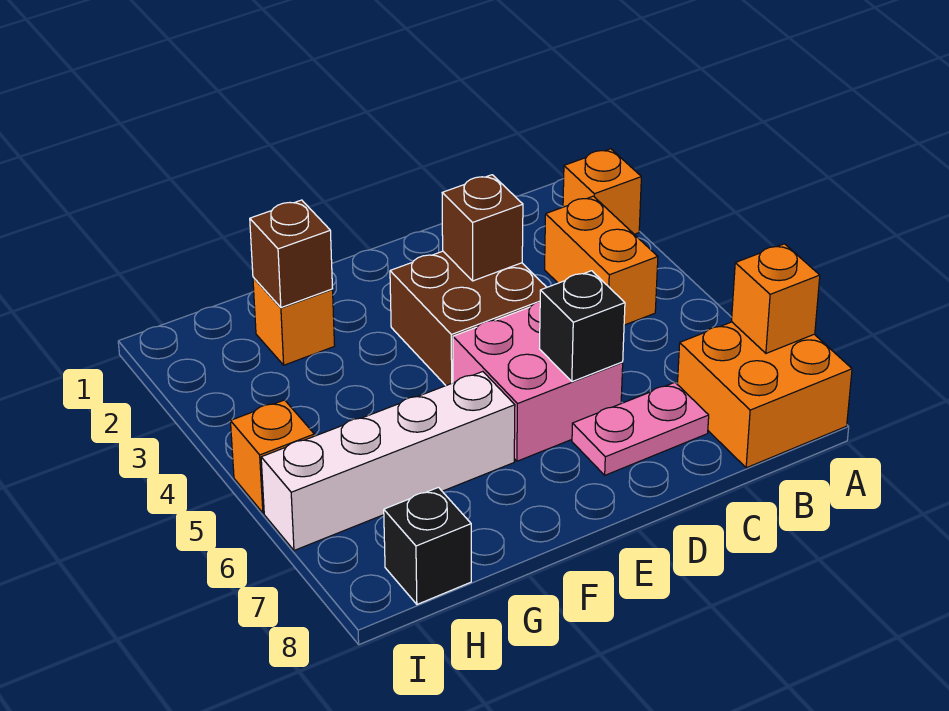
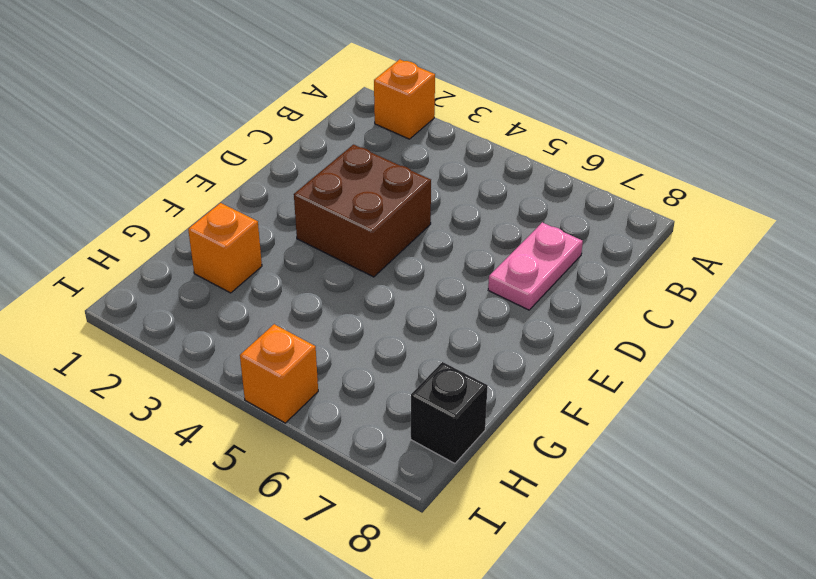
none -> orange 2x2 brick [677,322,852,468]
none -> orange 1x2 brick [545,196,658,325]
none -> pink 2x2 brick [453,301,623,461]

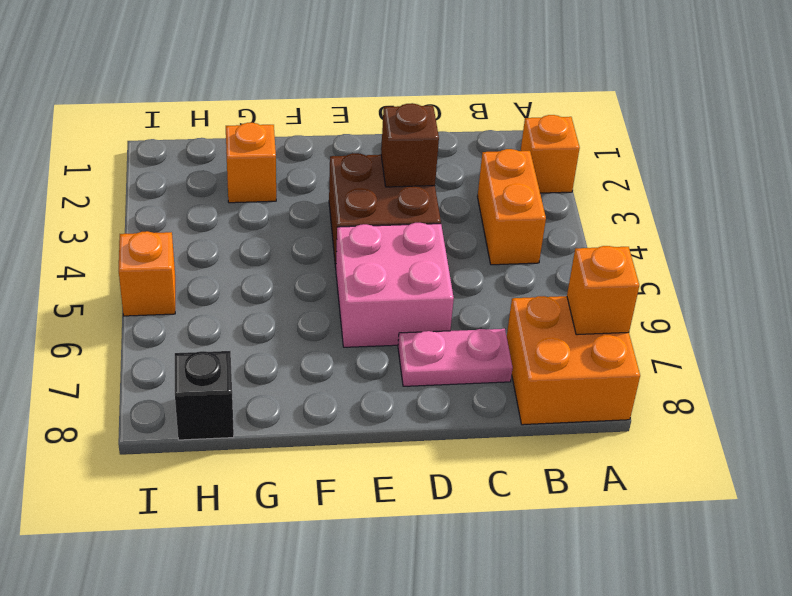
none -> white 1x4 brick [261,372,515,550]
none -> black 1x1 brick [540,271,625,382]
none -> brown 1x1 brick [250,200,333,308]

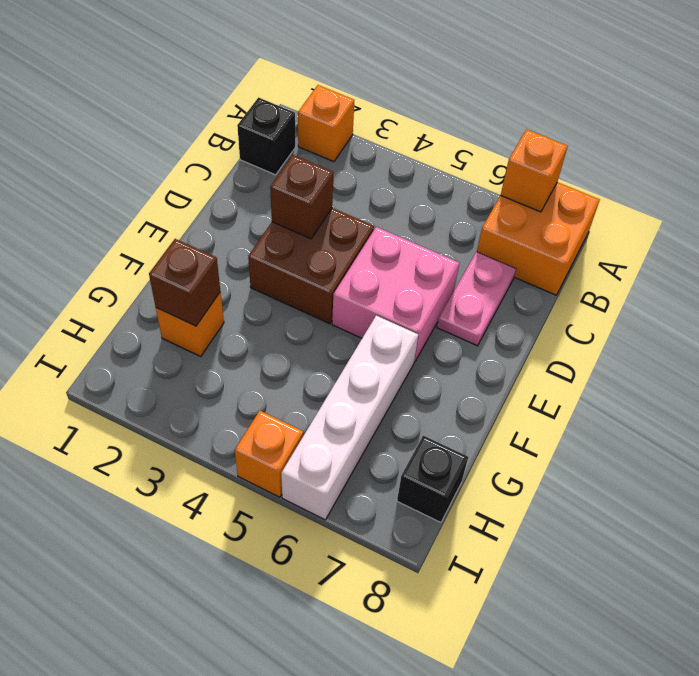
black 1x1 brick [237,98,295,175] -> black 1x1 brick moved to [540,271,625,382]
none -> orange 1x2 brick [545,196,658,325]

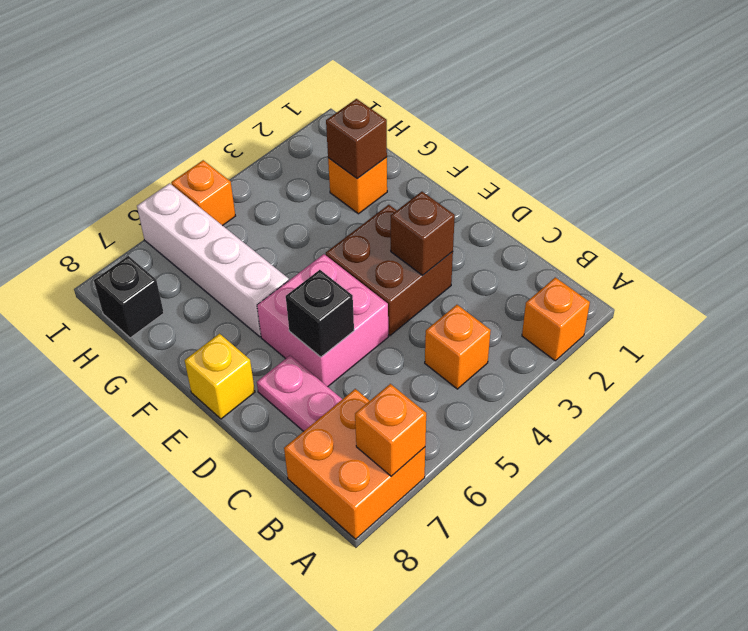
orange 1x1 brick [425,305,491,389] -> orange 1x2 brick [545,196,658,325]
yellow 1x1 brick [185,334,255,419] -> none

